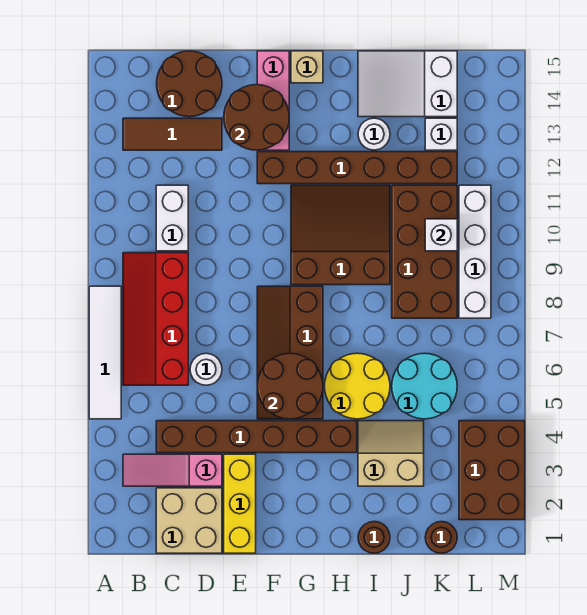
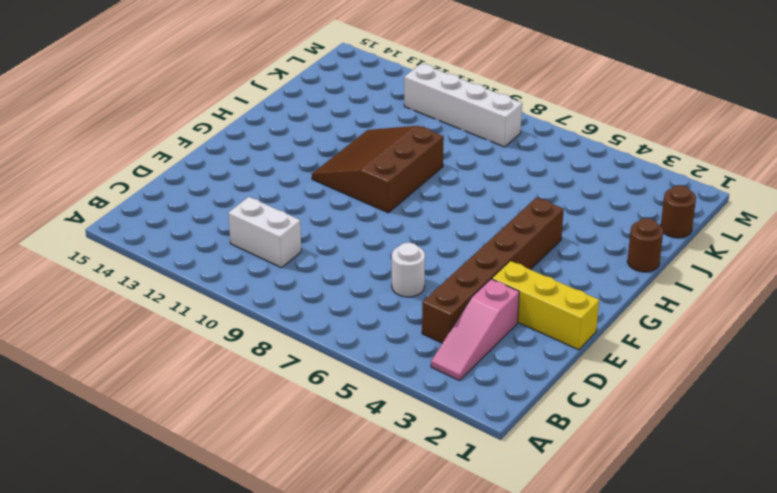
none -> white 1x4 tile [89,286,121,419]
none -> red 2x4 slope [123,253,188,385]
none -> brown 1x3 tile [123,118,222,150]

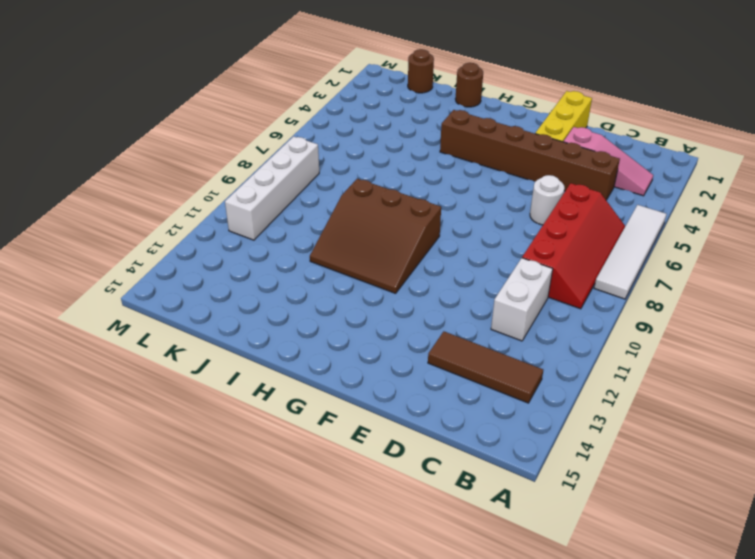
none -> tan 2x2 brick [156,488,222,553]
none -> brown 2x2 round brick [157,51,222,117]
none -> brown 2x4 slope [257,286,323,419]

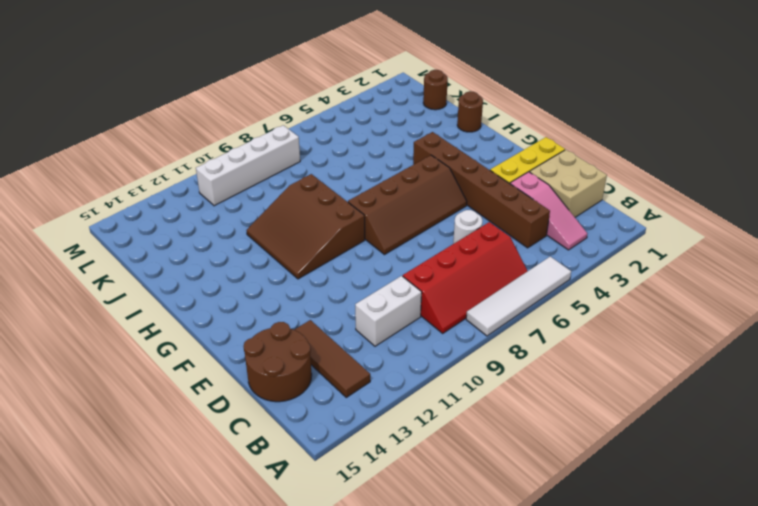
none -> brown 1x6 brick [257,152,457,184]
none -> pink 1x3 brick [257,51,289,150]
none -> tan 1x1 brick [291,51,323,83]

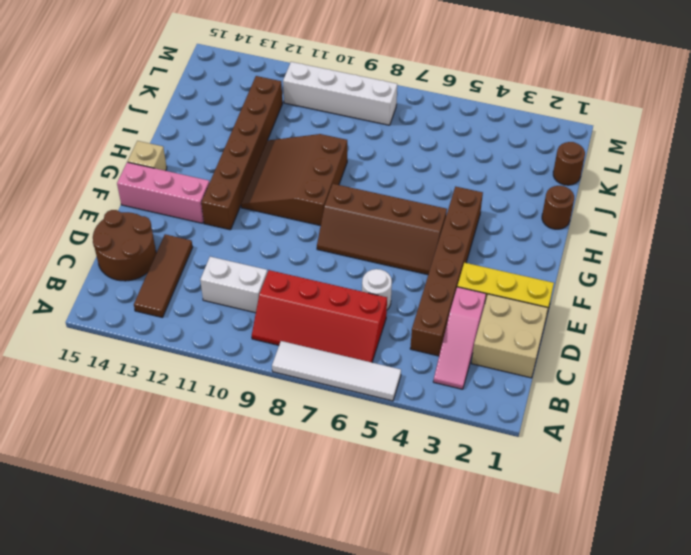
none -> yellow 2x2 round brick [325,353,390,419]
none -> tan 2x2 slope [358,421,424,486]
none -> white 1x1 round brick [358,118,390,150]

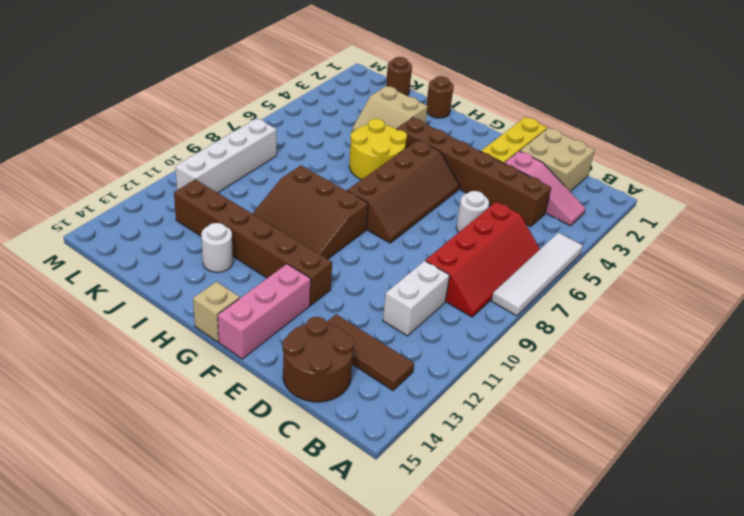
none -> white 2x3 slope [358,51,457,117]
none -> cyan 2x2 round brick [392,353,457,419]
none -> brown 2x4 brick [392,185,457,318]

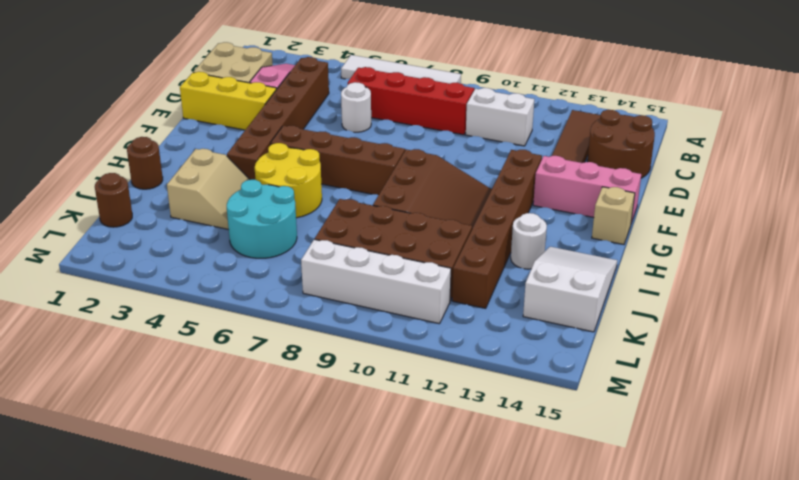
none -> white 1x1 brick [425,118,457,150]
none -> brown 2x3 brick [459,421,525,520]
none -> brown 2x2 round brick [224,85,289,150]

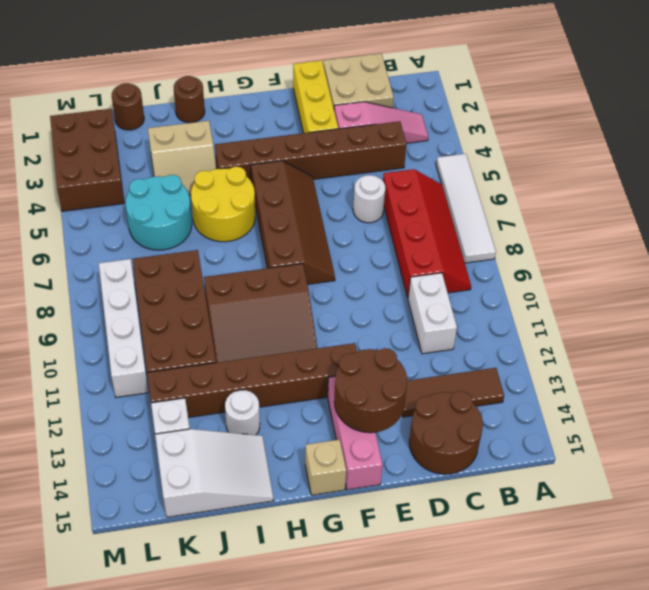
none -> brown 2x2 round brick [257,353,323,419]
none -> white 1x1 brick [425,219,457,251]

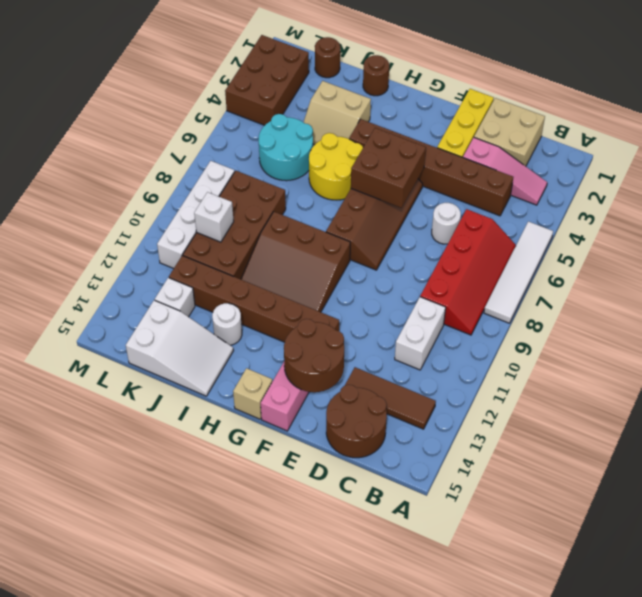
brown 2x2 brick [351,128,426,208] -> brown 2x2 round brick [257,353,323,419]

